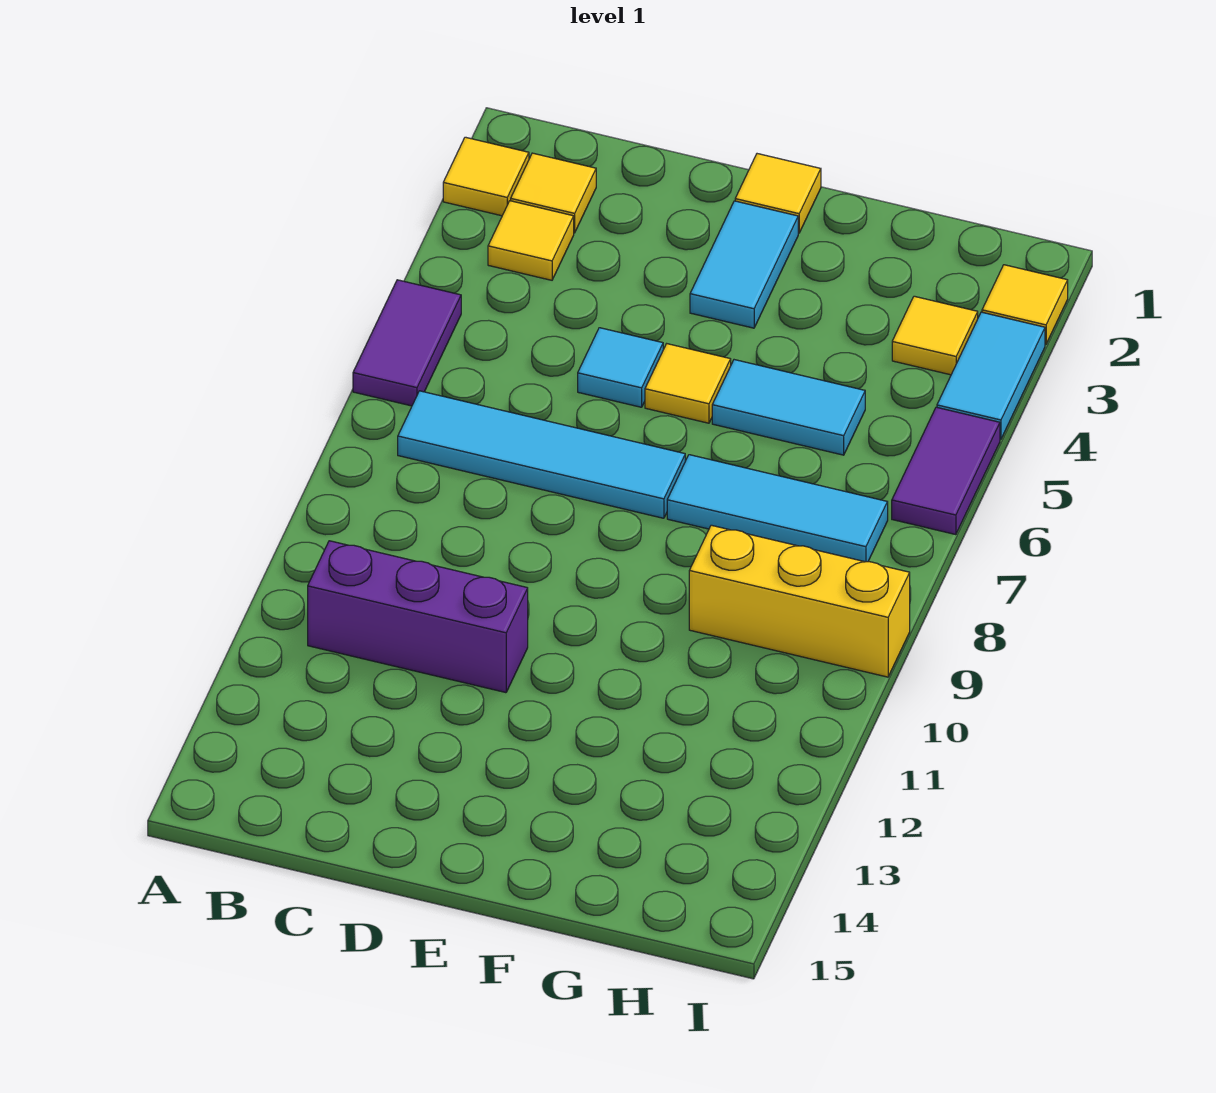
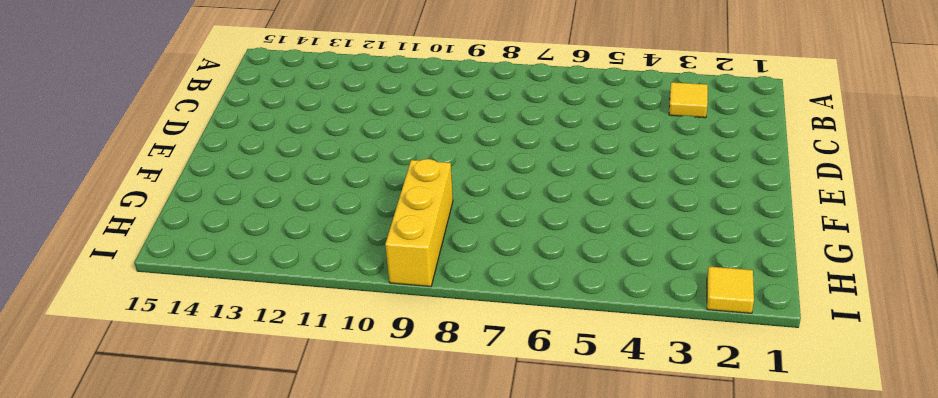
none -> yellow 1x1 tile [443,137,529,216]
none -> purple 1x2 tile [353,280,461,406]
none -> yellow 1x1 tile [511,153,596,233]

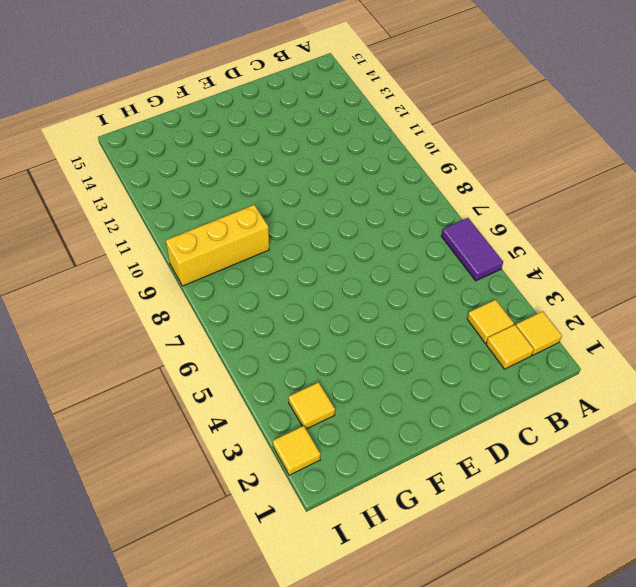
none -> cyan 1x4 tile [398,391,685,518]
none -> purple 1x3 brick [308,541,528,693]
none -> cyan 1x1 tile [578,328,663,407]

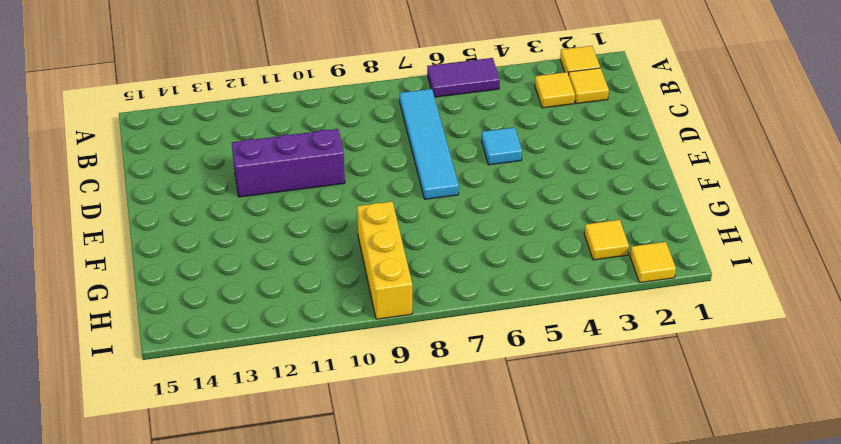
purple 1x3 brick [232,129,345,197] -> purple 1x3 brick turned to [308,541,528,693]
none -> yellow 1x1 tile [735,154,821,233]
none -> cyan 1x2 tile [690,201,798,328]
none -> yellow 1x1 tile [645,344,731,423]

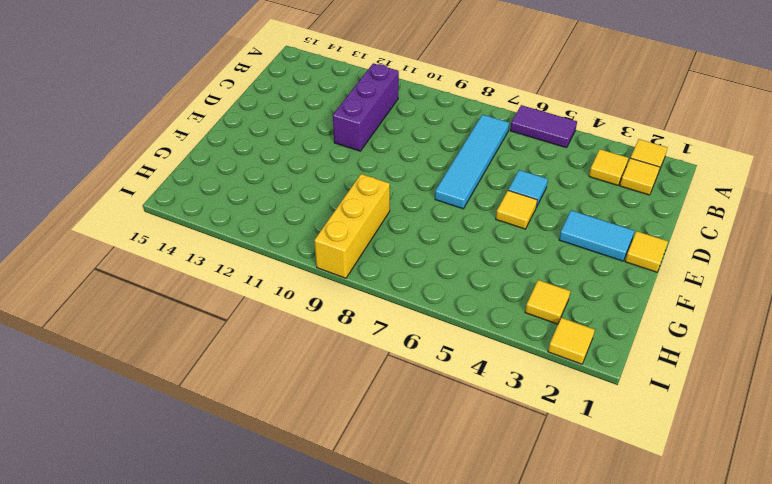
none -> cyan 1x2 tile [712,360,865,455]
none -> cyan 1x3 tile [667,455,888,562]
none -> cyan 1x2 tile [937,312,1045,439]

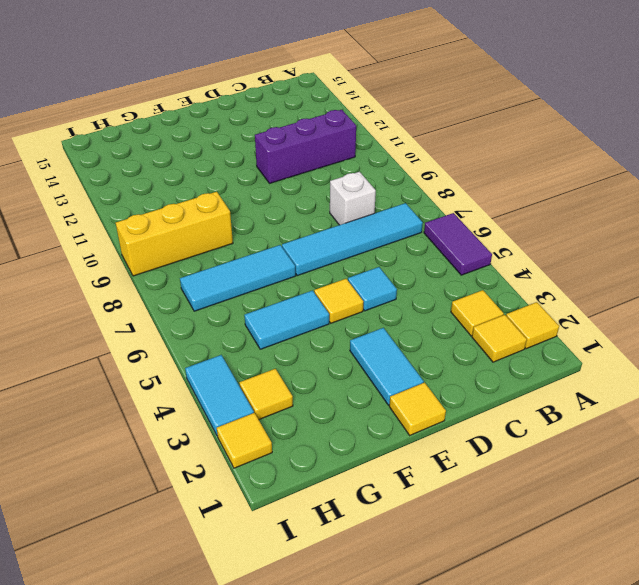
white 1x1 brick [330,172,376,225] -> none
none -> purple 1x2 tile [892,407,1000,535]

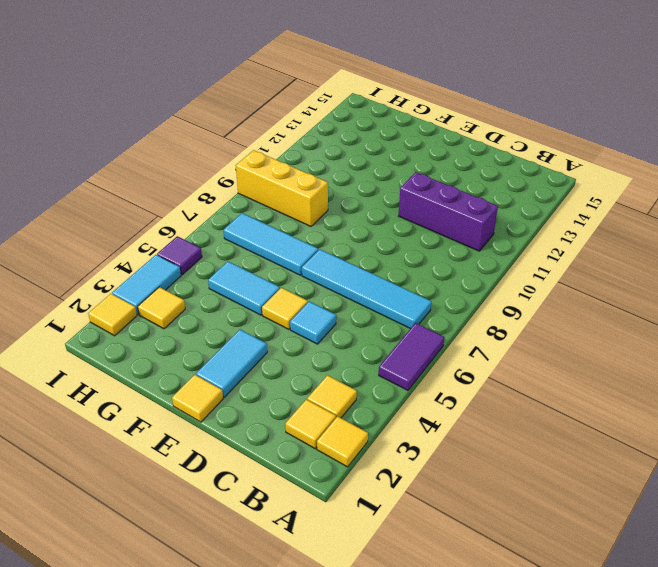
purple 1x1 tile [157,236,202,275] -> purple 1x2 tile [892,407,1000,535]

